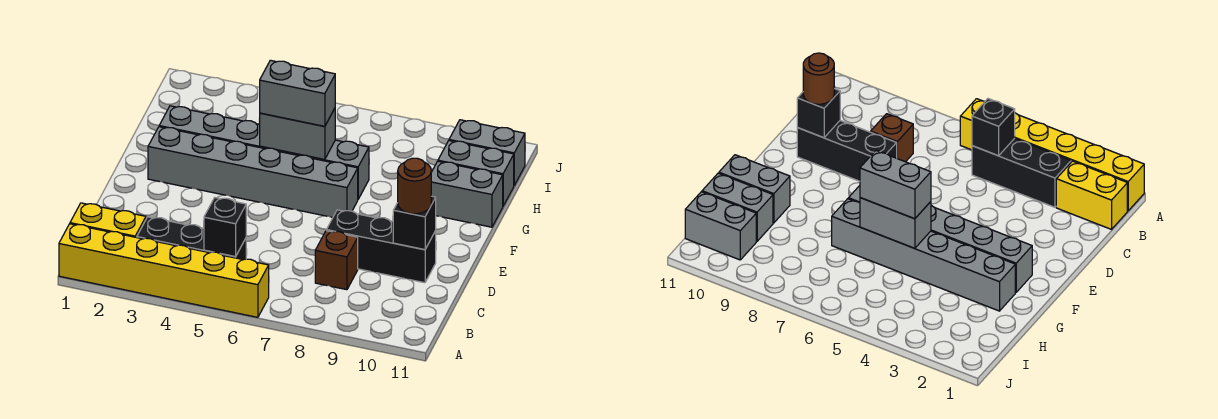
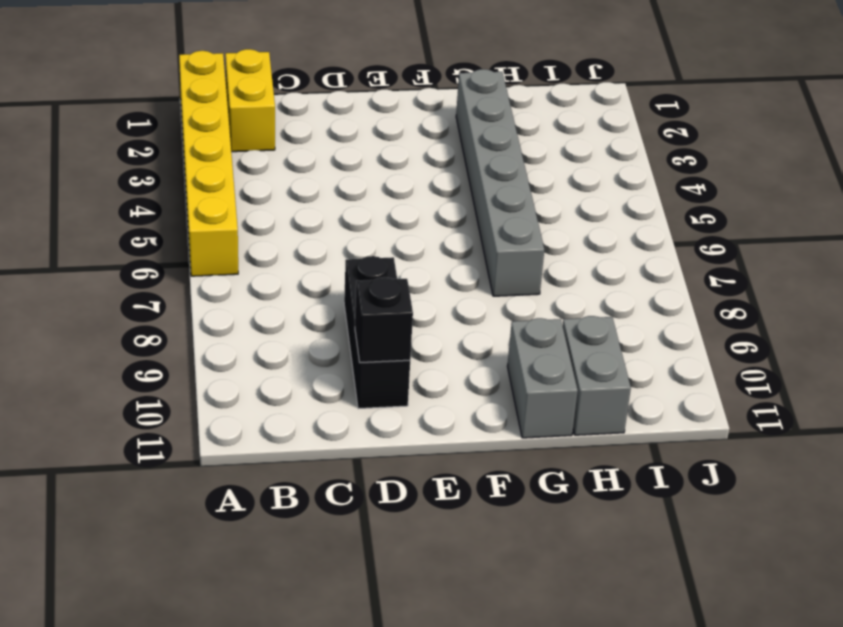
none -> black 1x3 brick [137,217,246,260]
none -> brown 1x1 brick [315,231,358,290]
none -> grey 1x6 brick [148,127,358,217]

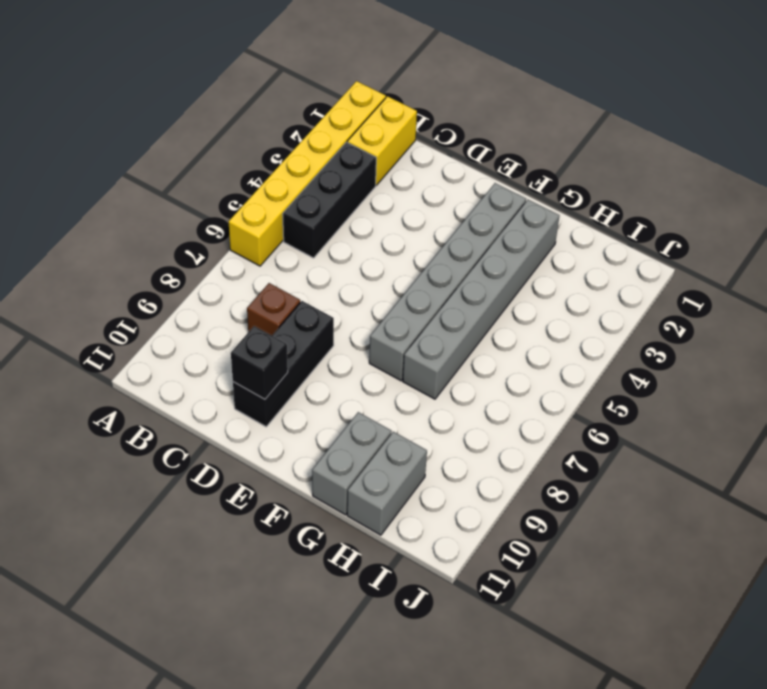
none -> grey 1x2 brick [449,120,525,185]
none -> black 1x1 brick [204,198,246,257]
none -> grey 1x2 brick [260,108,335,160]

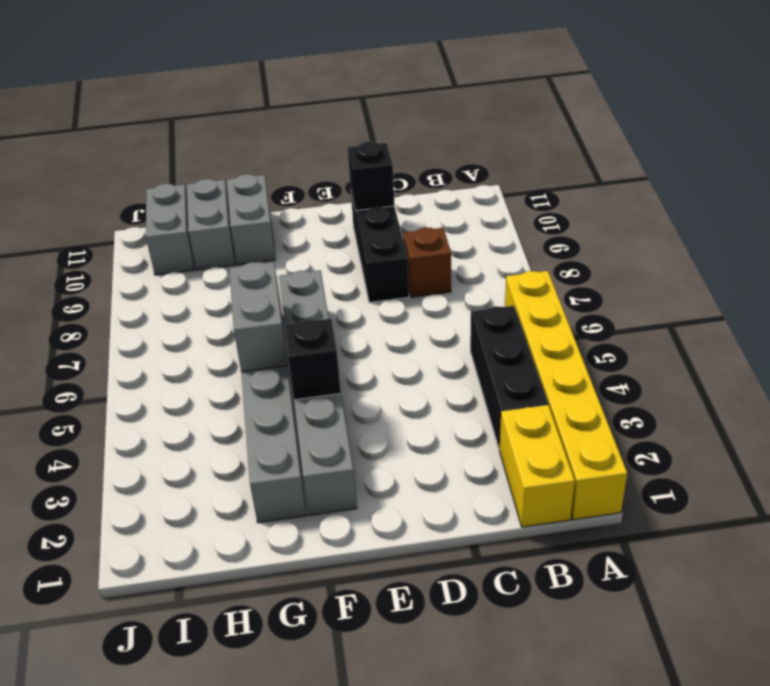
black 1x1 brick [284,319,341,400] -> black 1x1 brick moved to [204,198,246,257]
none -> brown 1x1 round brick [398,158,431,214]
none -> grey 1x2 brick [260,60,335,126]

